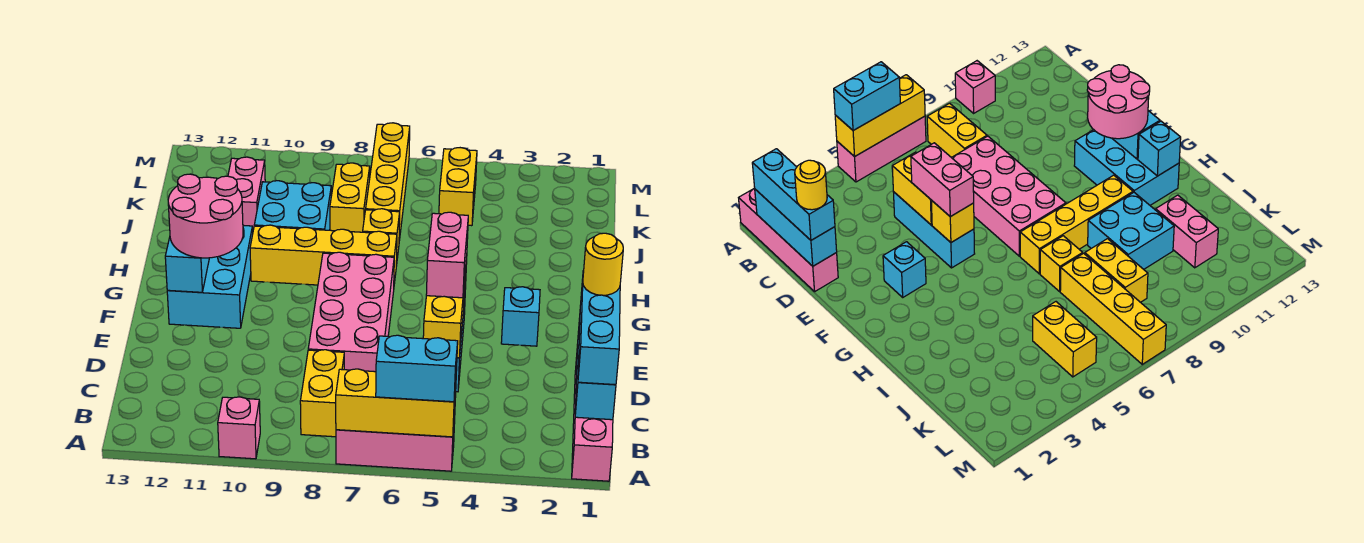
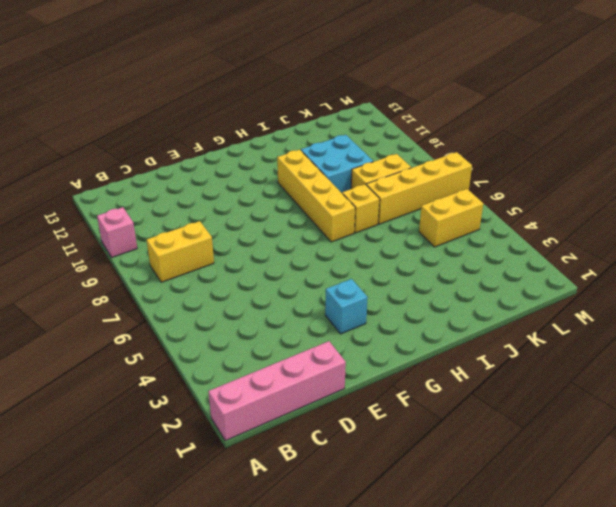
none -> pink 1x3 brick [336,417,455,471]
none -> cyan 1x3 brick [894,192,975,268]
none -> pink 2x4 brick [308,252,394,372]

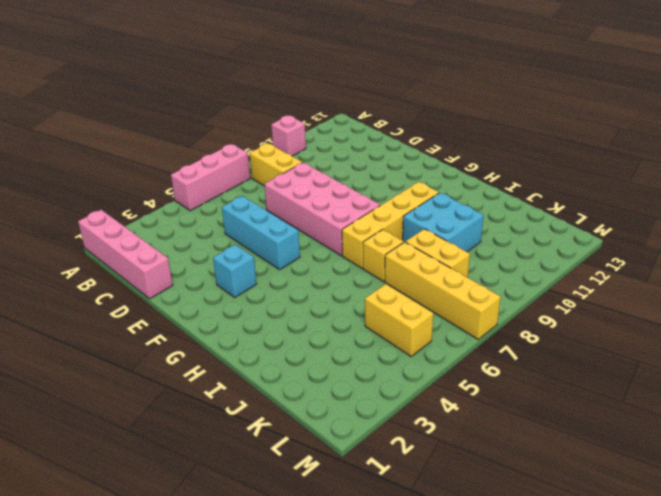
none -> cyan 2x3 brick [167,225,253,328]
none -> pink 1x2 brick [228,157,265,230]
none -> yellow 1x3 brick [336,369,456,437]

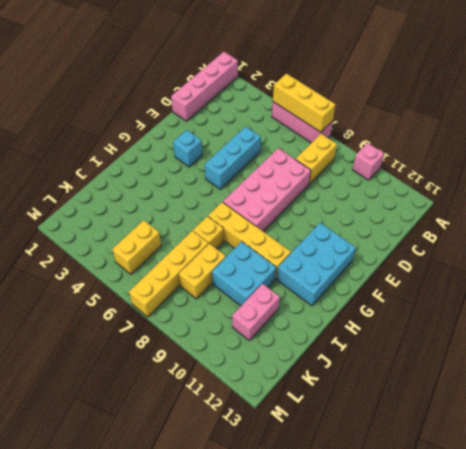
none -> cyan 1x3 brick [575,318,616,420]
none -> yellow 1x2 brick [423,281,465,358]
none -> yellow 1x1 brick [931,201,974,242]

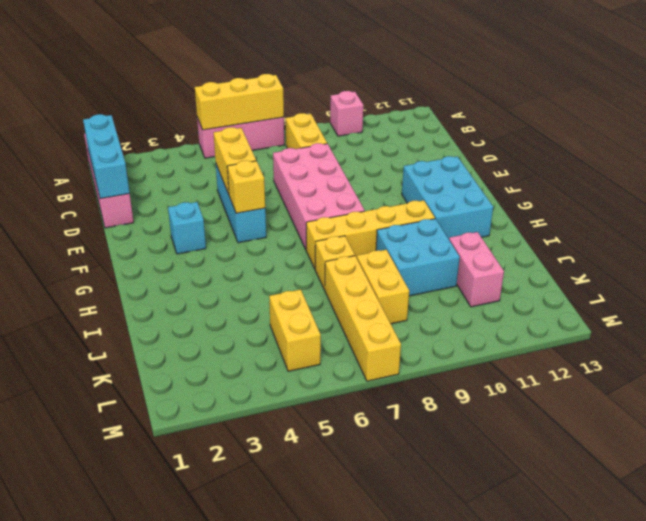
none -> cyan 1x2 brick [165,238,209,292]
none -> cyan 1x1 brick [1138,121,1181,176]
none -> cyan 1x2 brick [376,335,458,402]

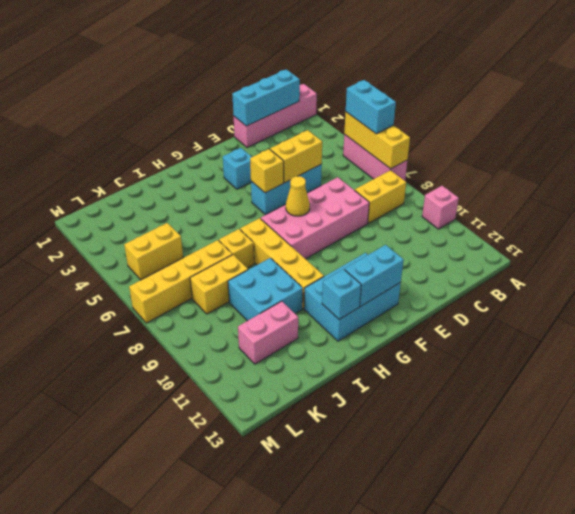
yellow 1x1 cone [285,176,310,216] -> none
none -> cyan 1x3 brick [578,271,620,385]
none -> pink 1x2 brick [426,212,468,298]
none -> pink 2x2 round brick [168,174,243,258]

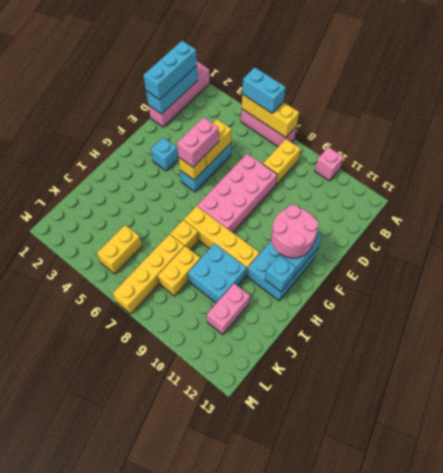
none -> yellow 1x1 round brick [583,233,623,295]

